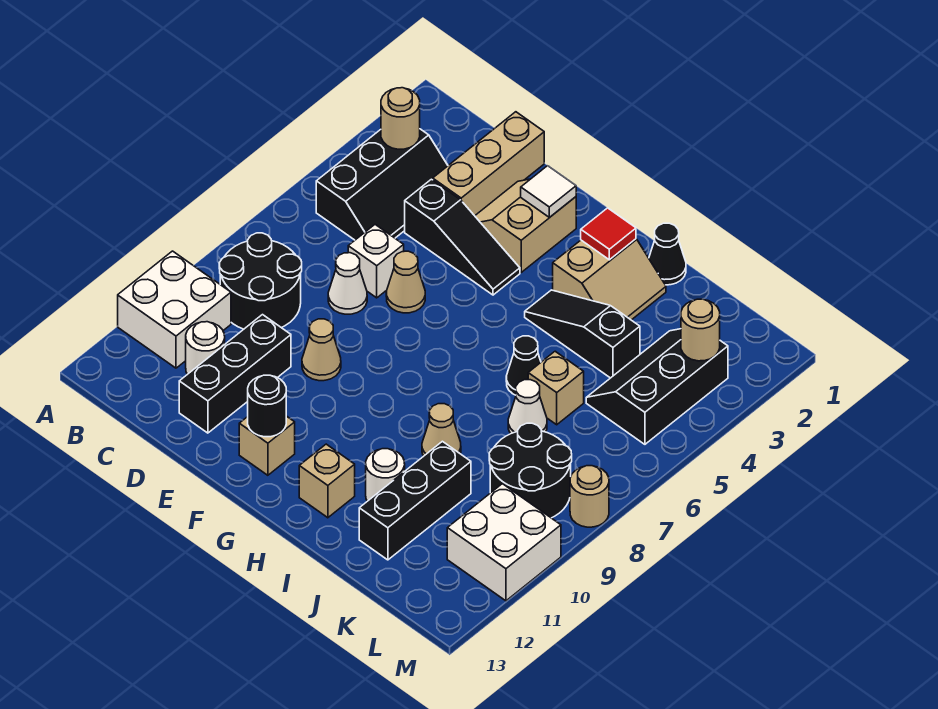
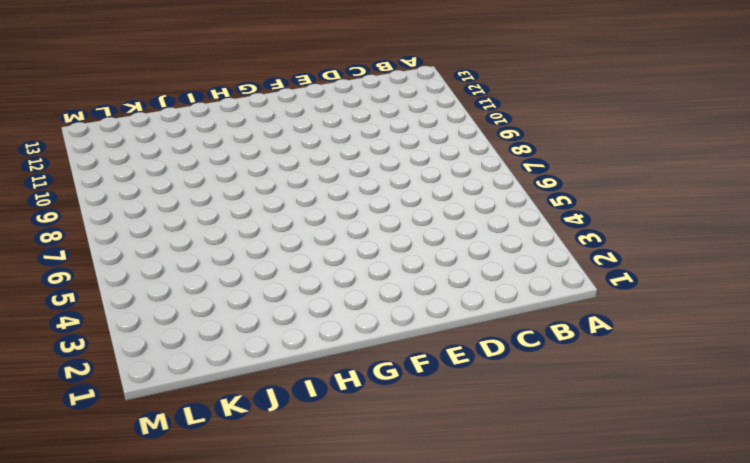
none -> white 2x2 brick [118,251,231,368]
none -> black 2x3 slope [316,129,448,240]
none -> black 2x2 round brick [219,233,302,329]
none -> white 1x1 round brick [186,322,225,374]

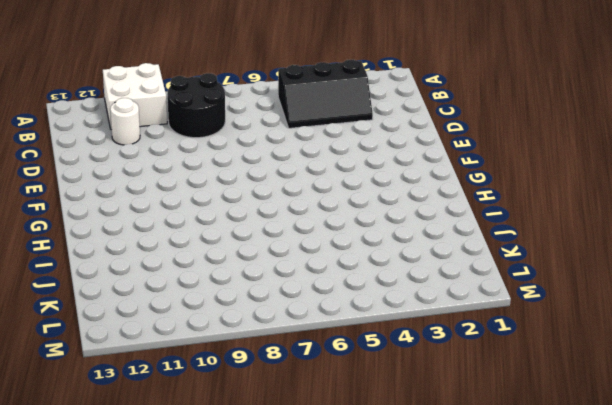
none -> tan 1x3 brick [433,112,544,216]
none -> black 1x3 slope [405,179,520,295]
none -> white 1x1 brick [348,225,404,298]
none -> white 1x1 cone [328,253,367,314]

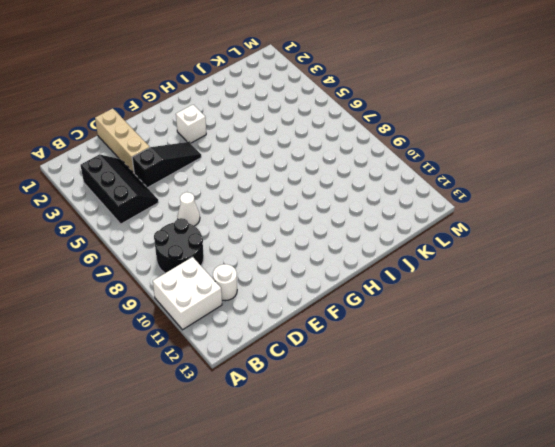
white 1x1 brick [176,105,206,143] -> white 1x1 brick moved to [348,225,404,298]
none -> black 1x3 brick [179,315,291,433]
none -> tan 2x2 slope [475,179,576,272]
none -> tan 1x1 cone [386,251,425,313]
none -> tan 1x1 cone [302,319,341,381]

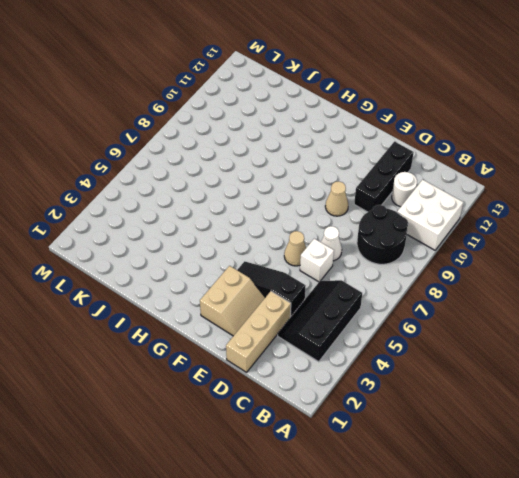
none -> tan 1x1 brick [239,416,295,475]
none -> tan 2x2 slope [553,239,666,320]
none -> black 1x3 slope [525,290,640,378]
none -> tan 1x1 brick [299,444,355,518]

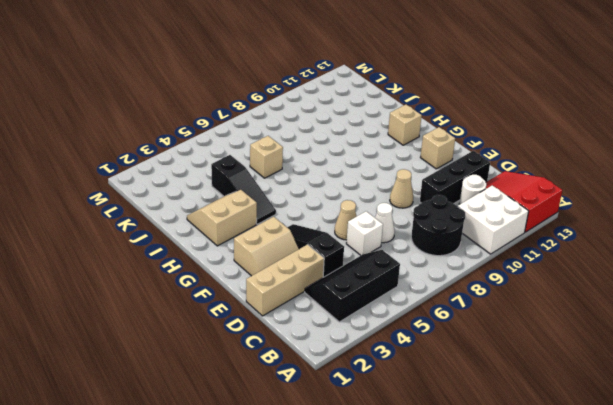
red 2x3 slope [486,171,562,232] -> none
none -> black 1x1 cone [649,223,686,285]
none -> black 1x1 cone [506,336,541,395]
none -> tan 1x1 cone [422,404,461,456]
none -> white 1x1 round brick [366,449,405,501]

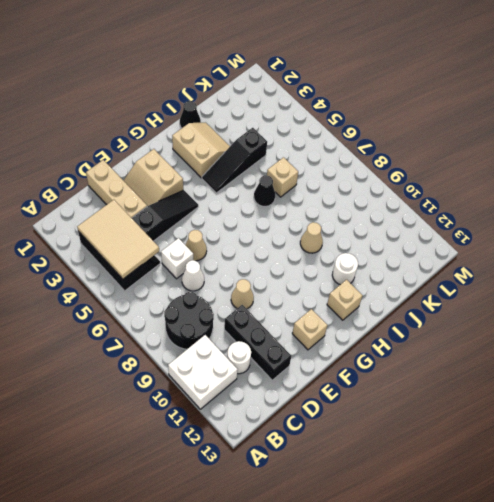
tan 2x3 tile [77,200,159,279] -> tan 1x1 round brick [381,88,420,149]
none -> white 1x1 cone [508,380,547,434]
none -> black 1x3 brick [359,441,471,560]
none -> black 2x3 slope [586,329,728,444]
none -> black 2x2 round brick [489,423,572,518]

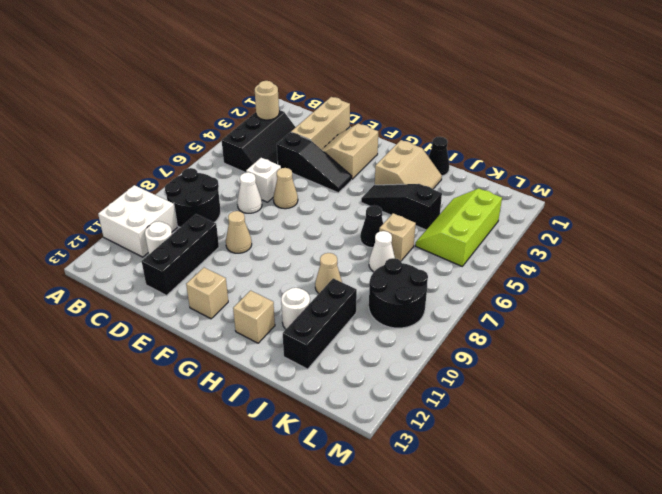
lime 2x3 slope [416,189,502,266] -> black 2x3 slope [586,329,728,444]
none -> white 2x2 brick [447,484,561,601]
none -> tan 1x1 round brick [570,466,609,527]
none -> white 1x1 tile [521,166,576,218]
none -> black 1x1 round brick [248,375,286,437]

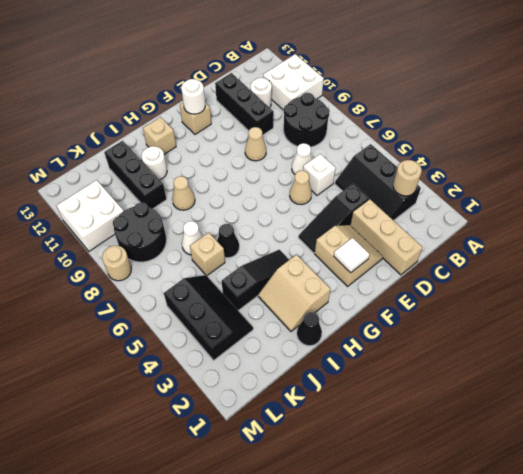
white 1x1 round brick [181,79,205,114] -> black 1x1 round brick [248,375,286,437]
none -> red 1x1 tile [581,208,636,260]
none -> tan 1x1 round brick [681,299,720,361]

